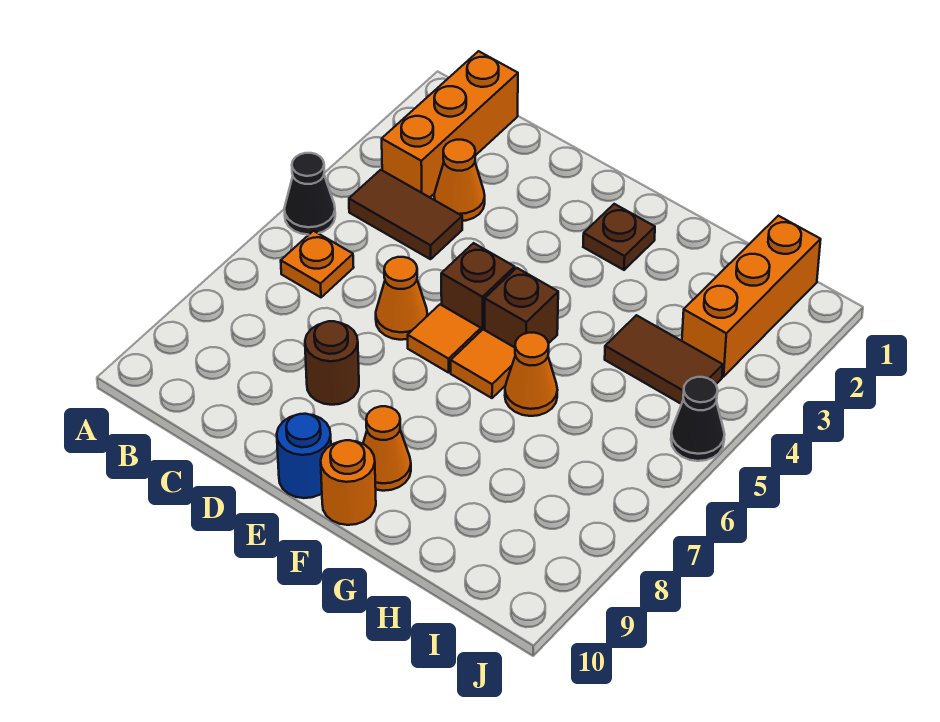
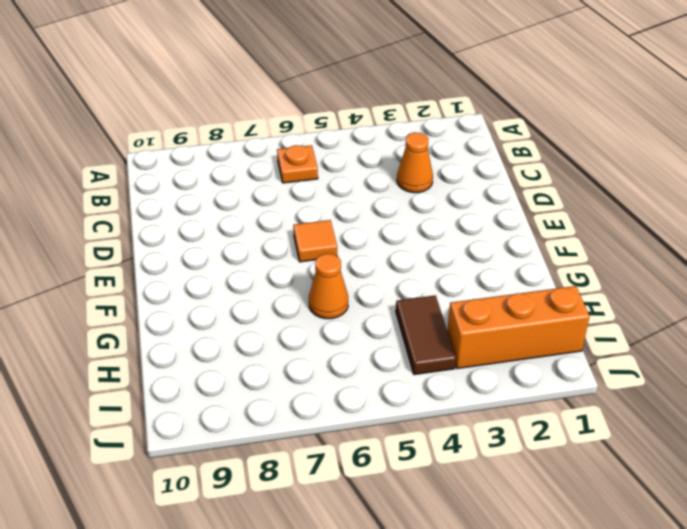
none -> black 1x1 cone [284,153,335,235]
none -> orange 1x3 brick [382,51,518,197]
none -> brown 1x2 tile [349,170,462,259]

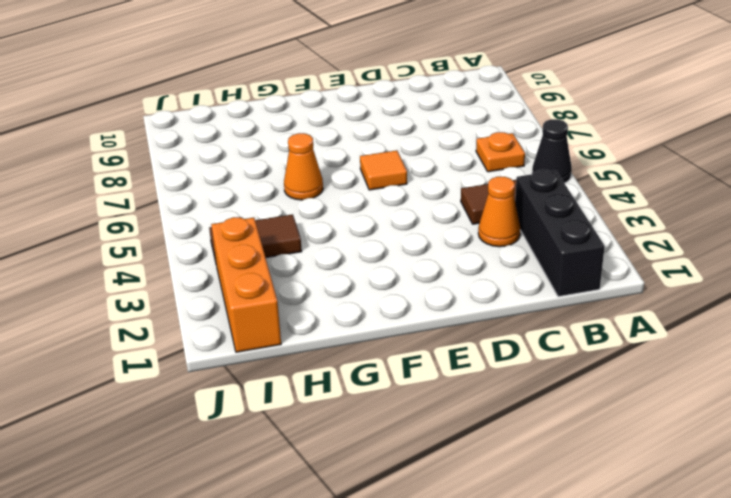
black 1x3 brick [515,170,605,297] -> orange 1x3 brick [382,51,518,197]
none -> orange 1x1 cone [376,257,427,340]
none -> brown 1x1 round brick [305,321,359,405]
none -> brown 1x1 brick [441,243,515,331]

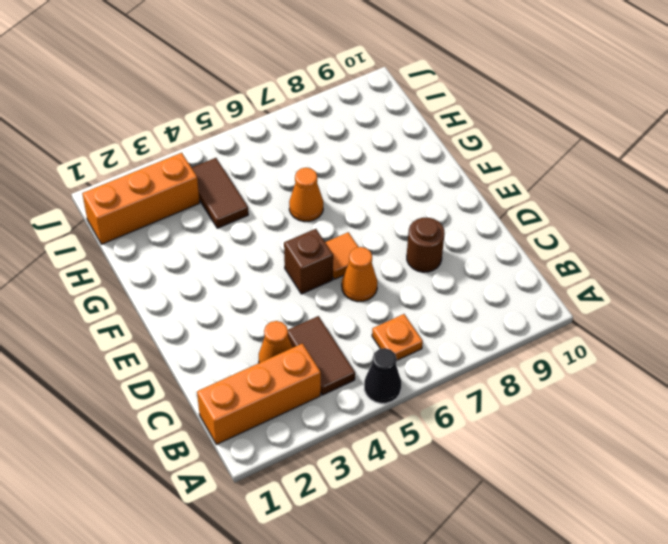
none -> blue 1x1 round brick [277,414,331,498]
none -> brown 1x1 plate [583,204,655,270]
none -> brown 1x1 brick [485,268,558,347]

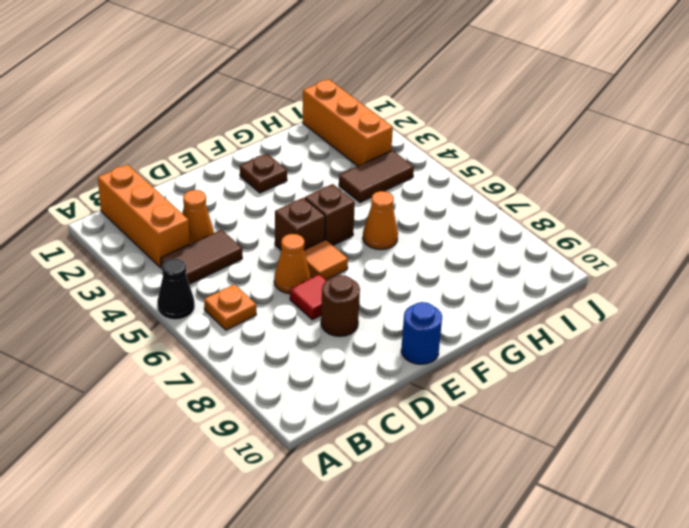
red 1x1 tile [290,275,326,320] -> none
none -> orange 1x1 tile [451,329,515,398]
none -> orange 1x1 cone [363,406,411,491]
none -> orange 1x1 round brick [321,440,376,525]

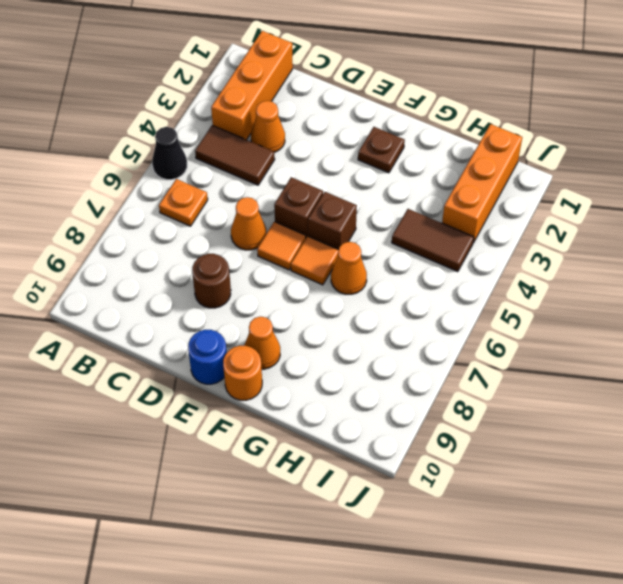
none -> black 1x1 cone [671,377,725,461]

